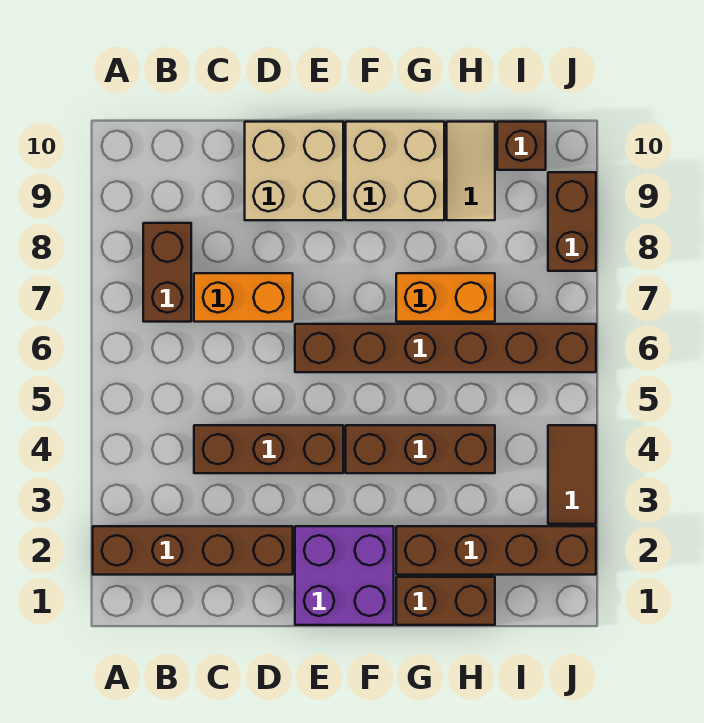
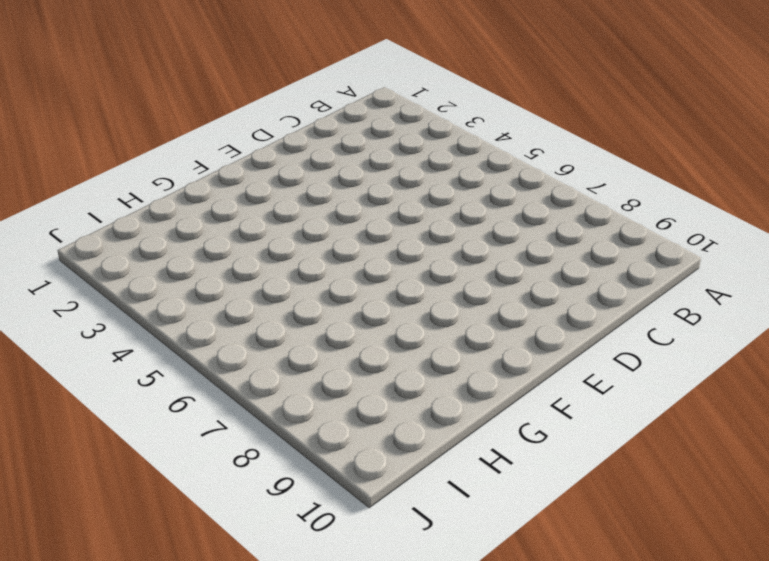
none -> brown 1x4 brick [93,526,293,575]
none -> brown 1x2 brick [143,223,191,322]
none -> brown 1x3 brick [194,425,343,473]

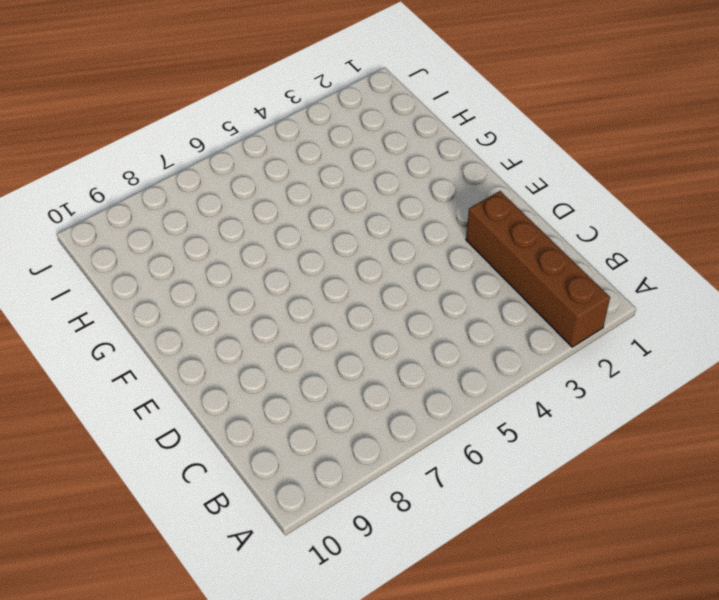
none -> brown 1x2 brick [143,223,191,322]
none -> brown 1x3 brick [194,425,343,473]
none -> orange 1x2 brick [194,273,293,322]

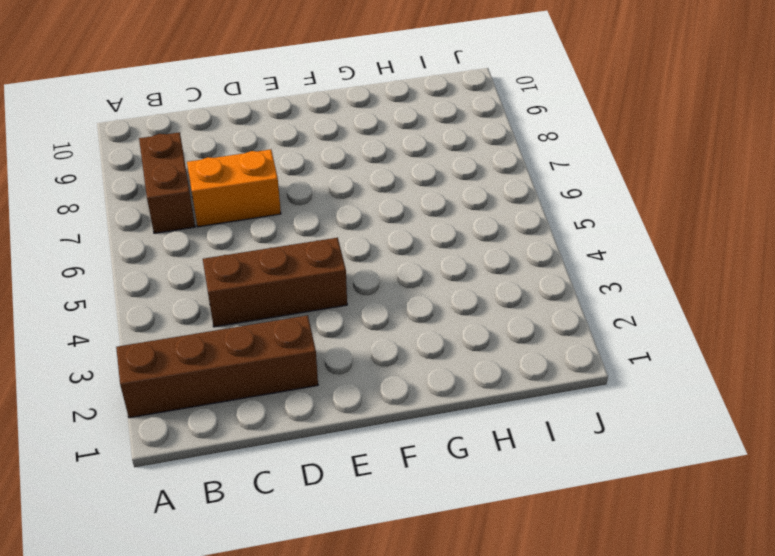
none -> tan 2x2 brick [245,122,343,220]
none -> purple 2x2 brick [295,526,394,625]
none -> brown 1x6 brick [295,324,596,372]

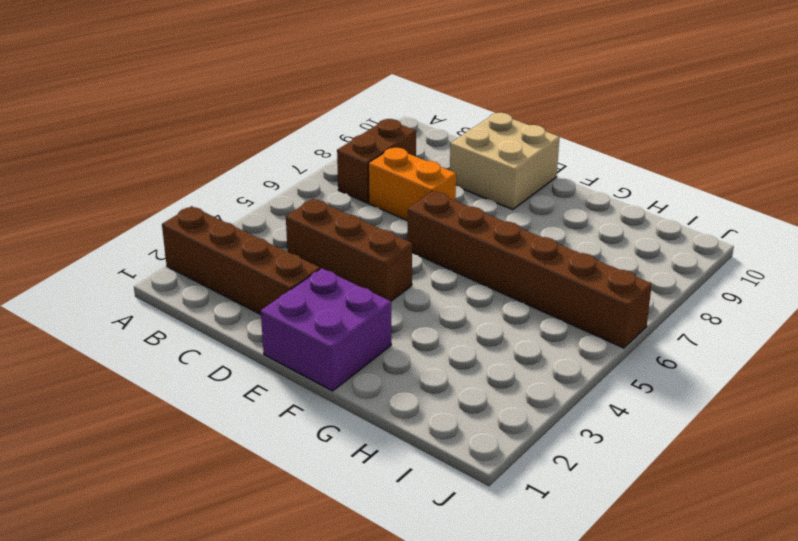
none -> brown 1x3 brick [346,425,495,473]
none -> tan 2x2 brick [346,122,444,220]
none -> brown 1x2 brick [396,577,495,625]

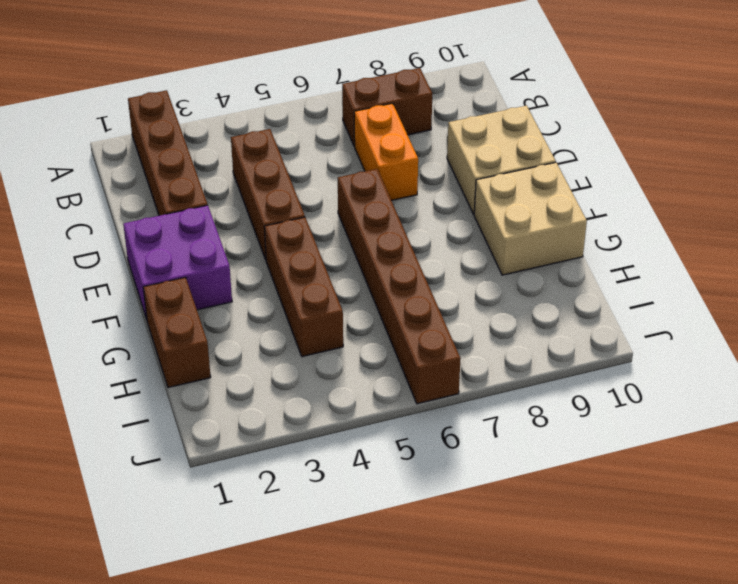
none -> brown 1x4 brick [396,526,596,575]
none -> orange 1x2 brick [396,273,495,322]
none -> tan 1x2 tile [447,122,495,220]

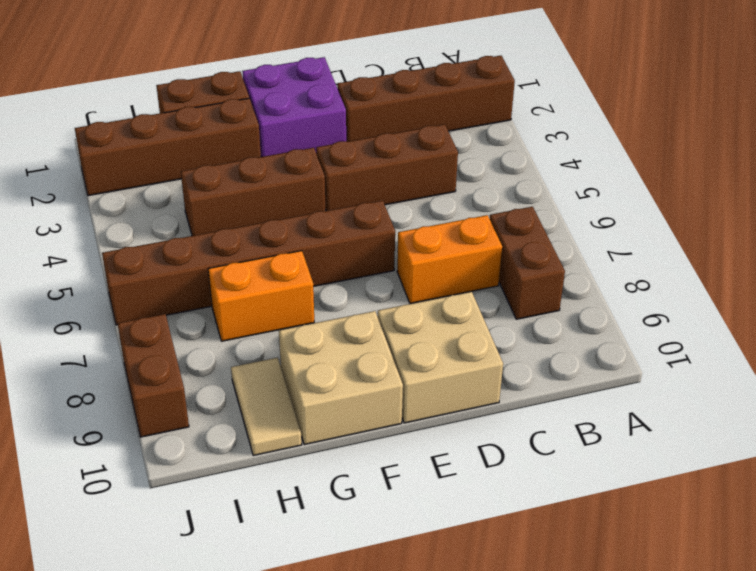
none -> brown 1x1 brick [497,122,546,170]
none -> brown 1x2 tile [548,425,596,524]

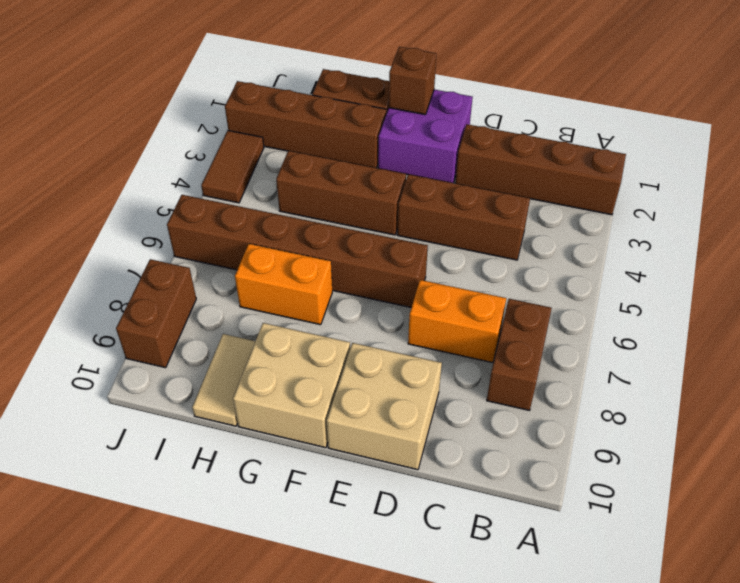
brown 1x1 brick [389,47,436,115] -> brown 1x1 brick moved to [497,122,546,170]

